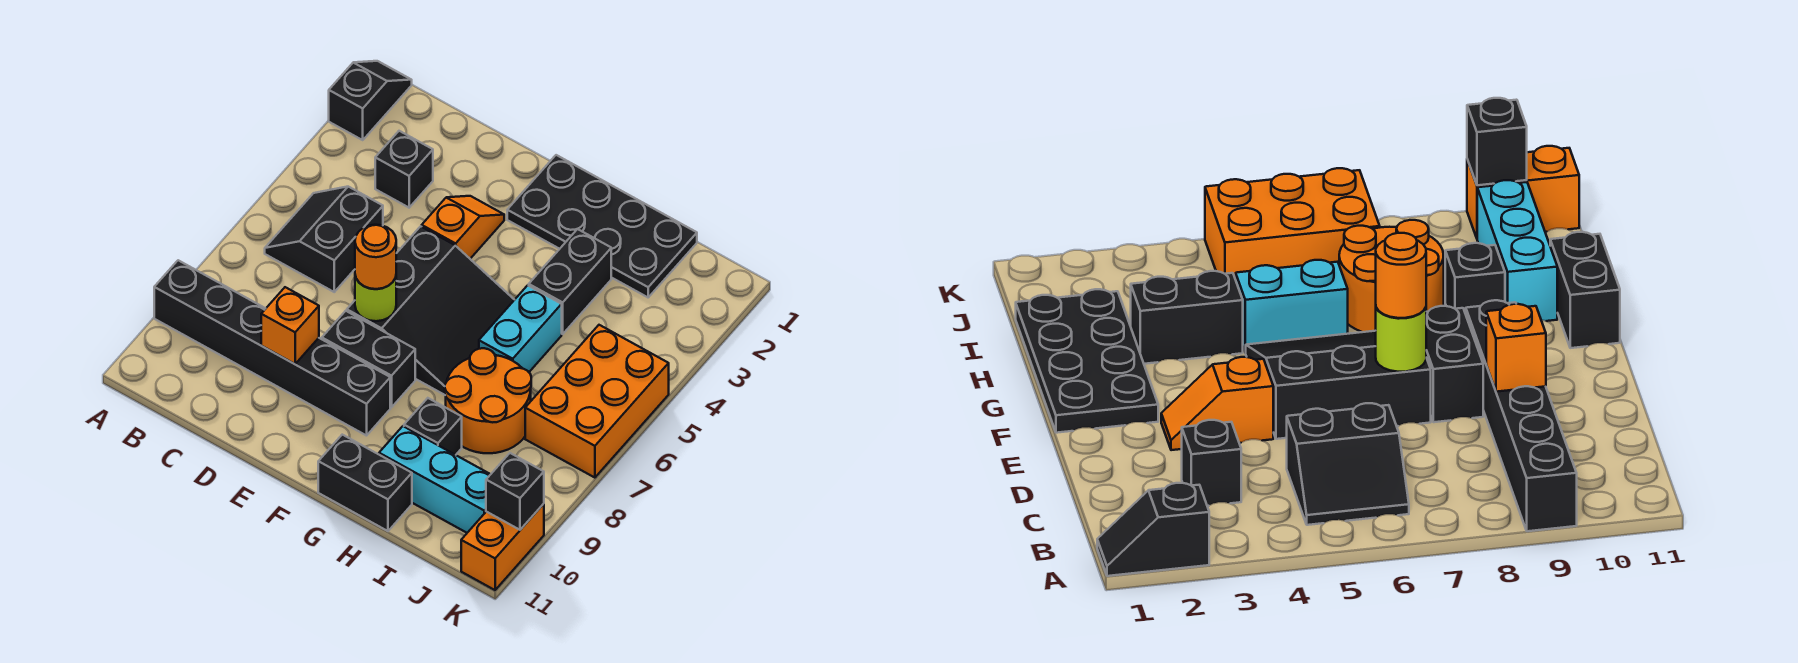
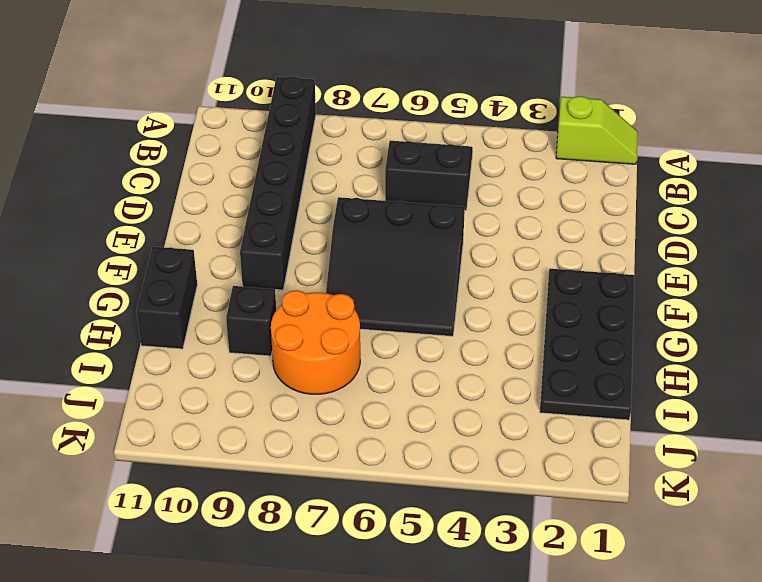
lime 1x2 slope [556,96,638,164] -> black 1x2 slope [329,61,412,140]
none -> black 1x1 brick [375,131,433,208]
none -> orange 1x2 slope [422,196,504,259]
none -> black 1x2 brick [322,311,415,407]

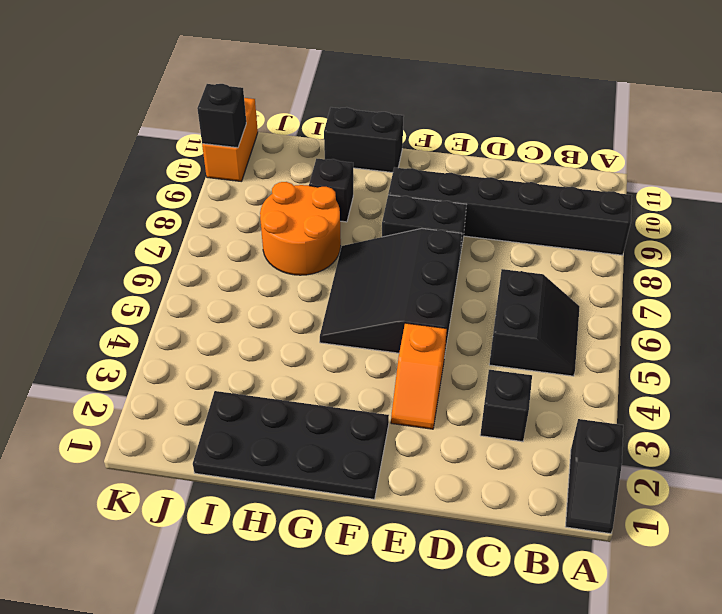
none -> black 1x2 brick [529,229,611,334]
none -> cyan 1x2 brick [479,285,562,372]
none -> cyan 1x3 brick [379,426,491,533]

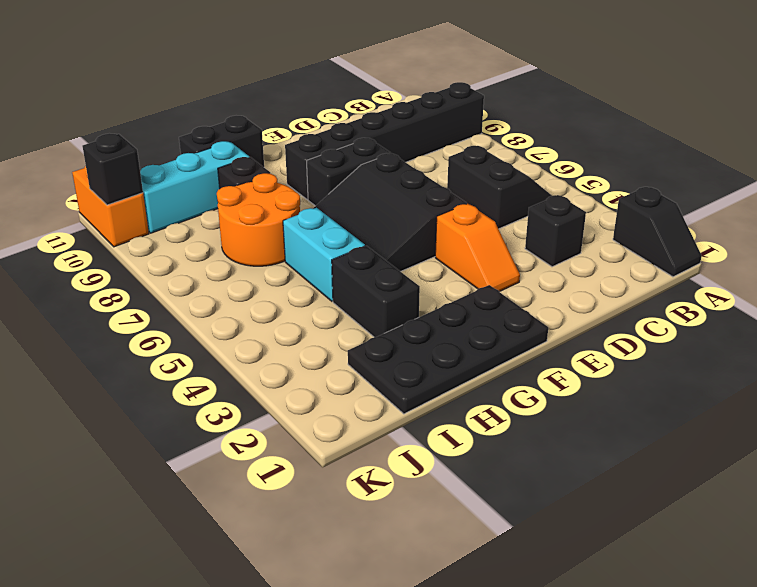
none -> orange 2x3 brick [525,325,669,478]
none -> orange 1x1 brick [261,287,319,364]
none -> lime 1x1 round brick [355,276,396,321]

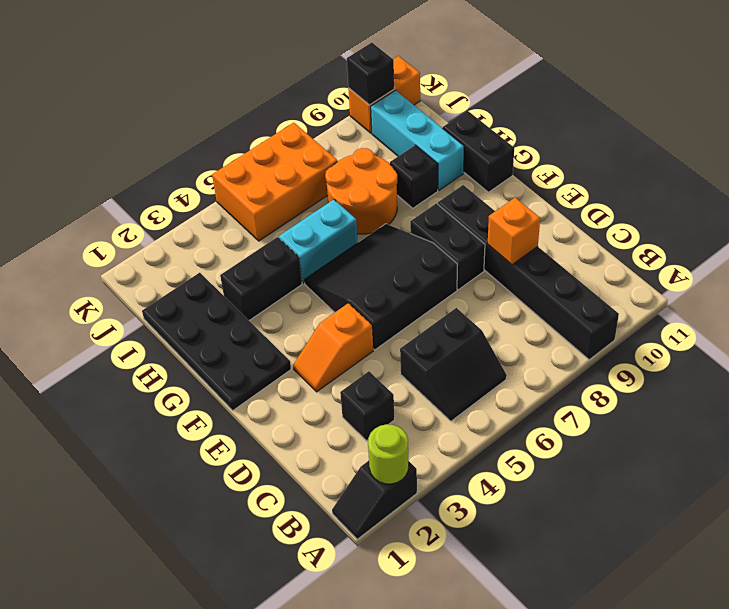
lime 1x1 round brick [368,424,409,484] -> lime 1x1 round brick moved to [355,276,396,321]
none -> orange 1x1 round brick [355,225,396,289]

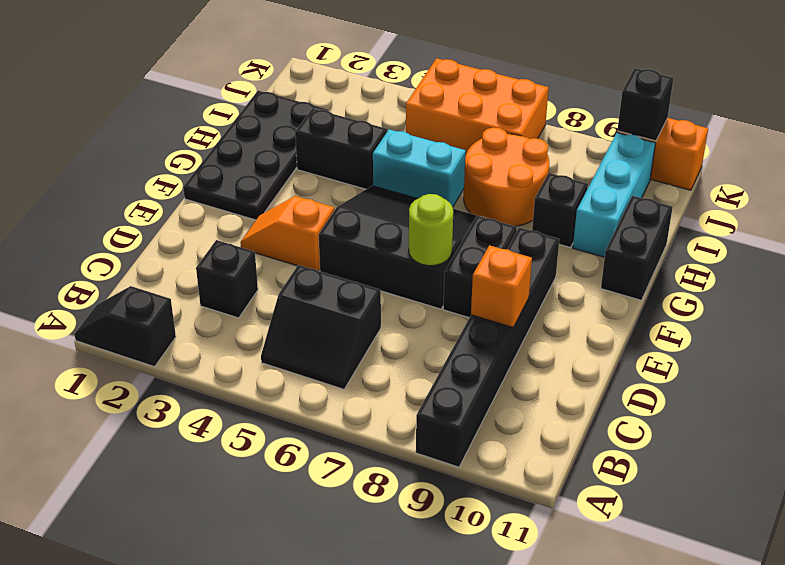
none -> orange 1x1 round brick [355,225,396,289]

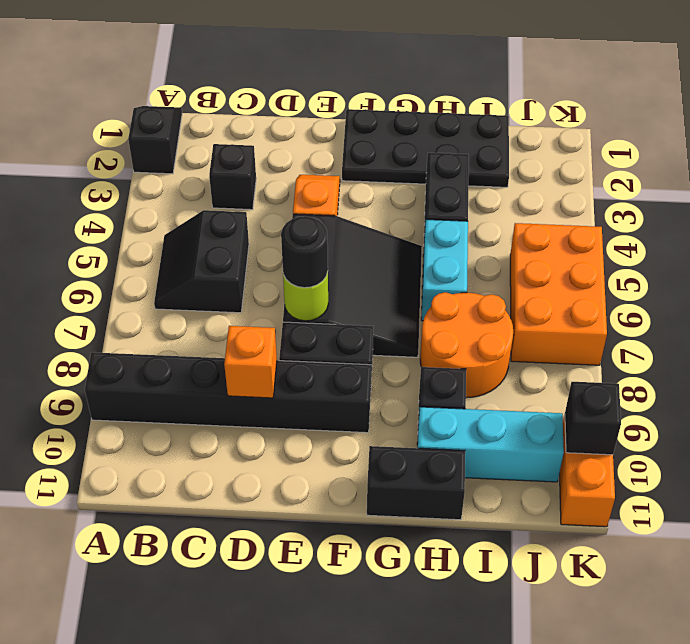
black 1x1 round brick [281,216,328,288] -> orange 1x1 round brick [355,225,396,289]

